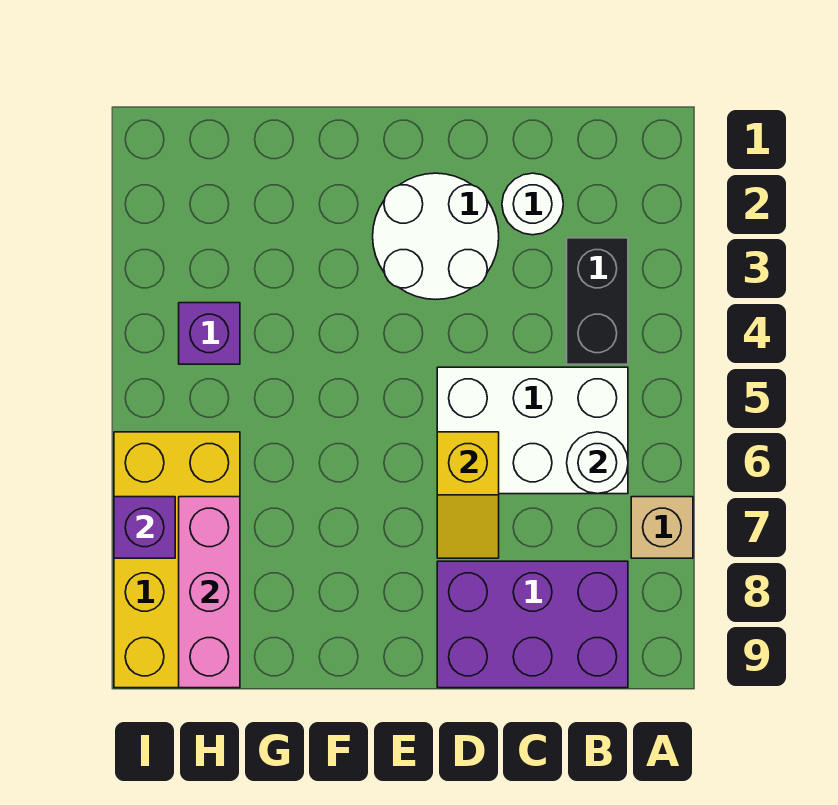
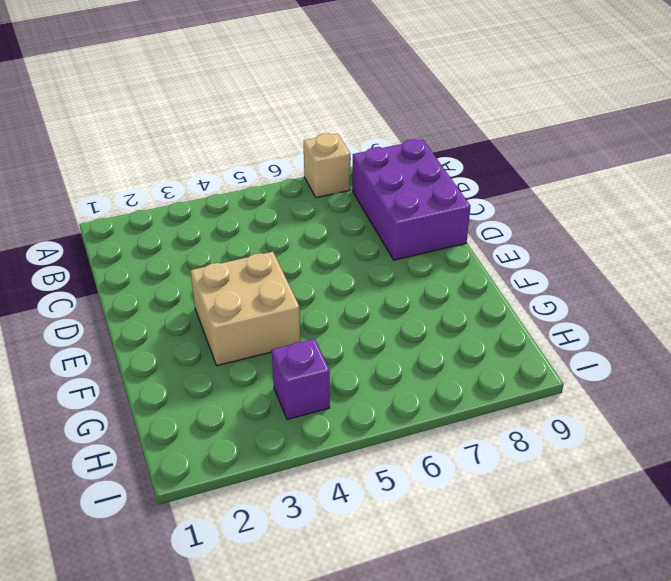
tan 2x2 brick [191,252,301,366] -> white 2x2 round brick [373,173,499,300]
none -> black 1x2 brick [567,238,628,364]
none -> white 2x3 brick [437,367,628,494]
none -> white 1x1 round brick [502,173,563,235]

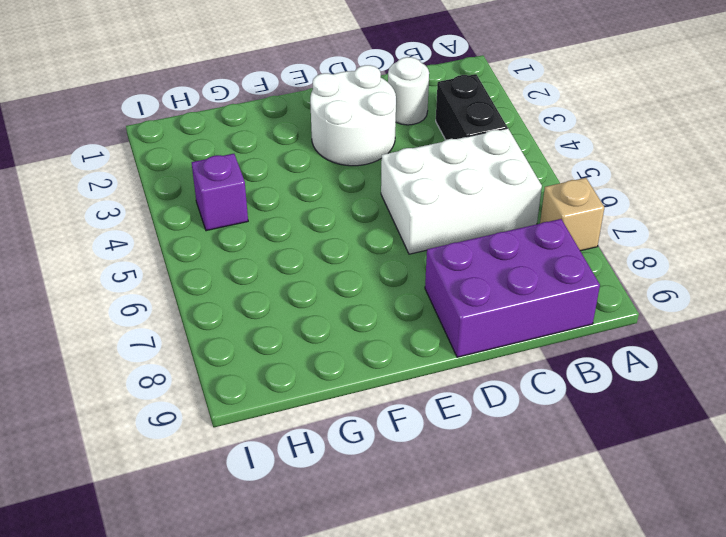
none -> yellow 2x4 brick [114,432,240,688]
none -> white 1x1 round brick [567,432,628,494]
none -> yellow 1x2 slope [437,432,499,558]

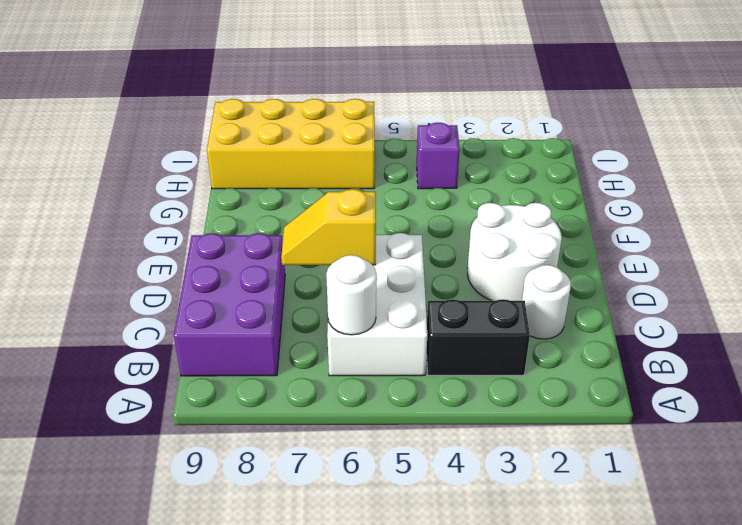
none -> tan 1x1 brick [631,497,693,558]
none -> pink 1x3 brick [179,497,240,688]
none -> purple 1x1 brick [114,497,175,558]

